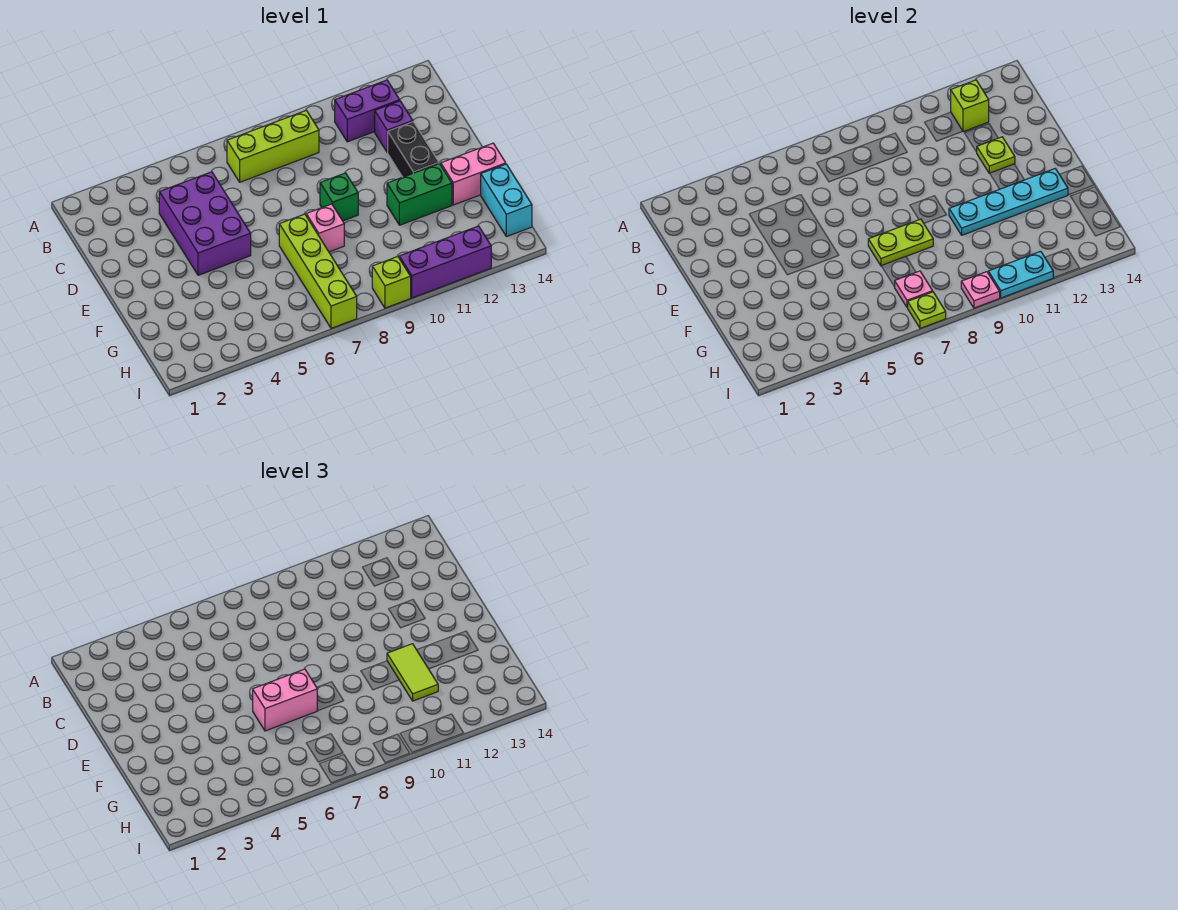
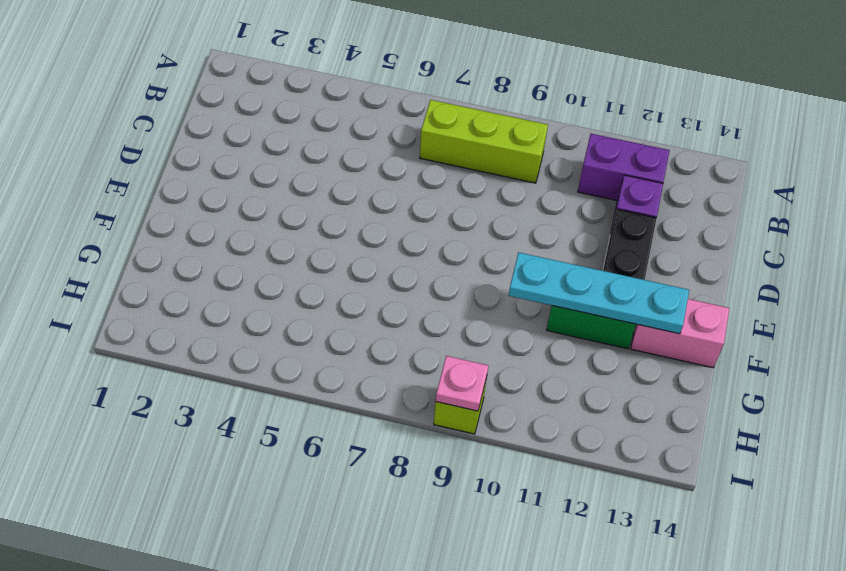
none -> purple 2x3 brick [159,172,251,275]
none -> green 1x1 brick [320,173,358,221]
none -> lime 1x4 brick [279,214,357,328]

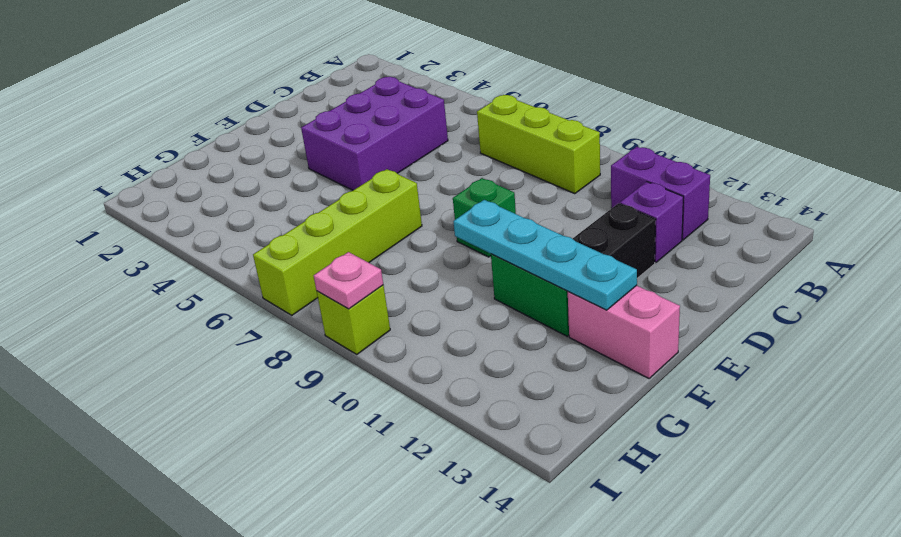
none -> pink 1x1 brick [306,204,344,252]
none -> cyan 1x2 brick [481,164,532,237]
none -> purple 1x3 brick [399,226,491,298]

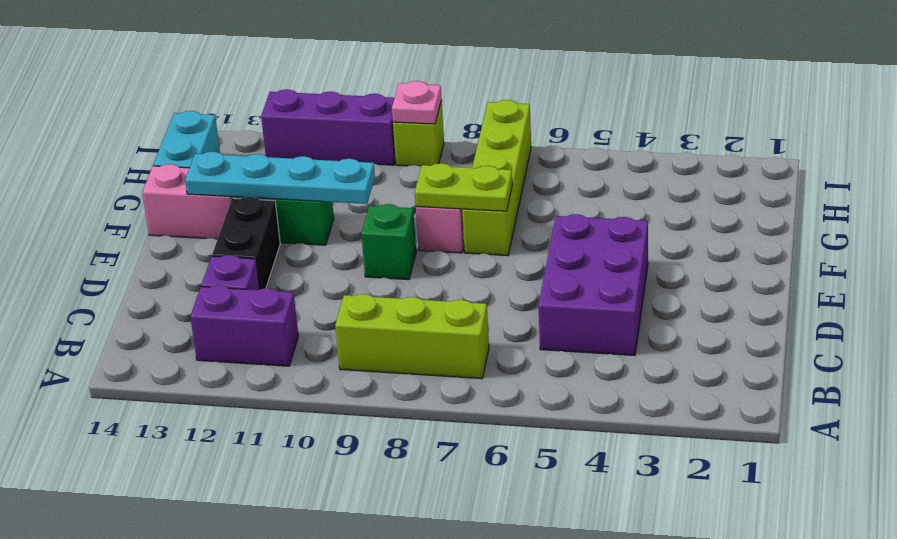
none -> lime 1x1 brick [951,80,989,132]
none -> lime 1x1 plate [977,137,1015,173]
none -> pink 1x1 plate [895,271,933,307]

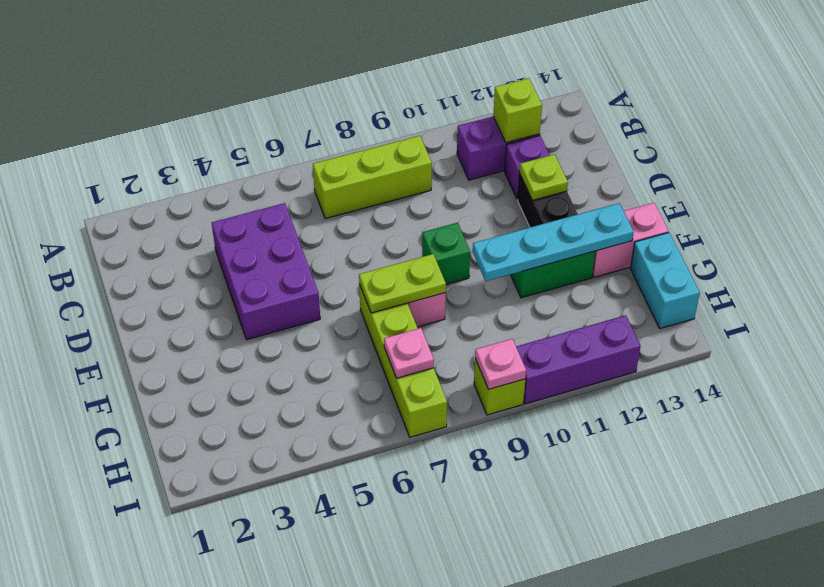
none -> lime 1x1 plate [907,292,946,328]
none -> cyan 1x2 plate [988,251,1053,298]
none -> pink 1x2 brick [253,669,317,731]

